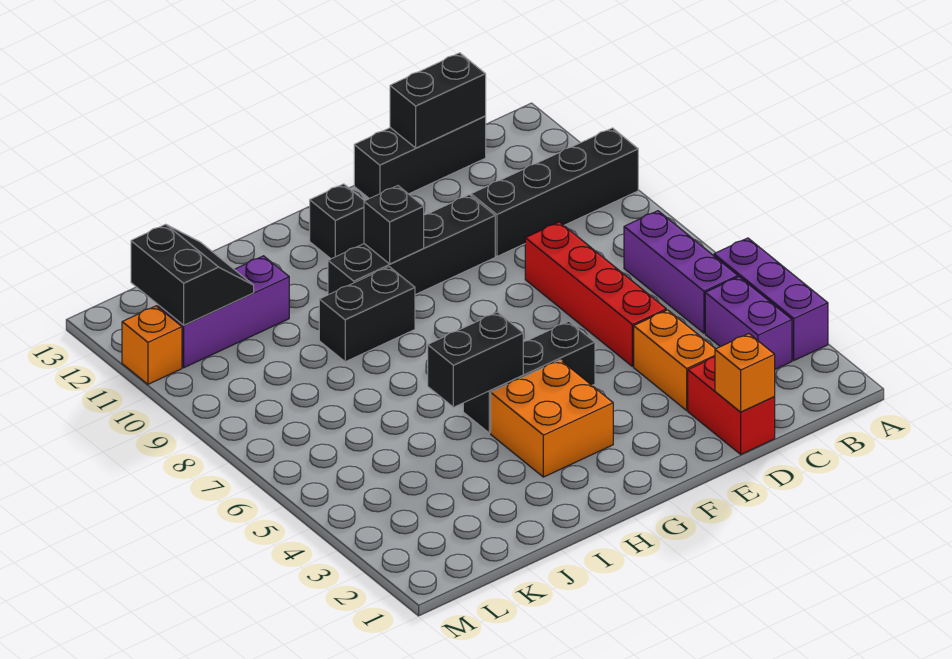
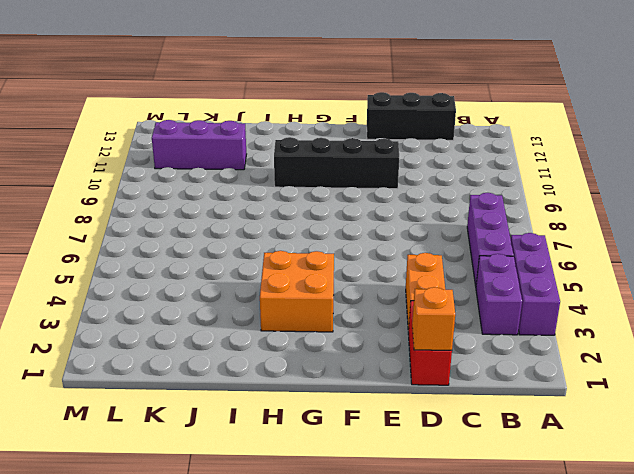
none -> black 1x4 brick [471,128,638,256]
none -> red 1x4 brick [525,222,666,366]
none -> black 1x3 brick [463,321,595,433]

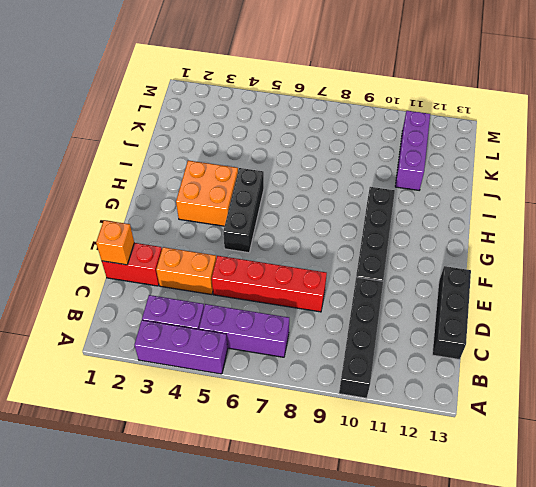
none -> black 1x1 brick [310,184,364,259]
none -> black 1x2 brick [319,267,415,362]
none -> orange 1x1 brick [122,306,182,384]

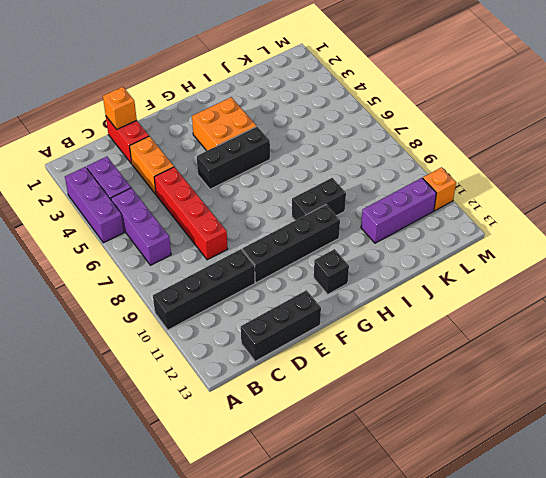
none -> black 1x2 brick [390,53,486,148]
none -> black 1x1 brick [364,186,424,264]
none -> black 1x2 brick [428,312,523,407]

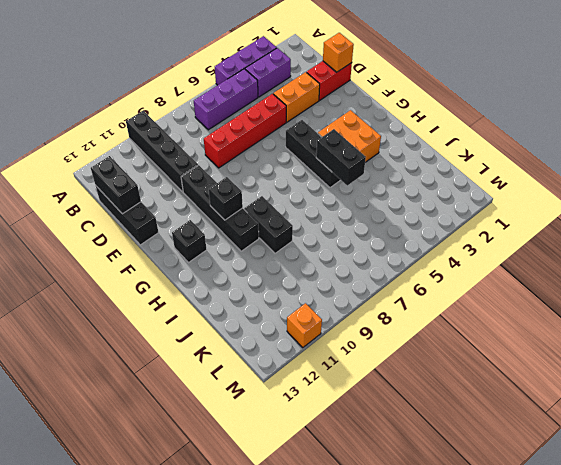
none -> purple 1x3 brick [158,256,289,368]
none -> black 2x2 slope [131,224,254,325]

